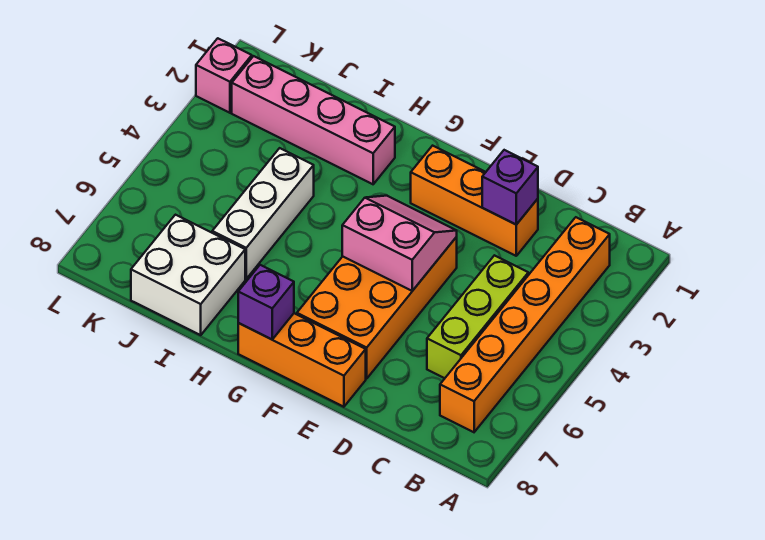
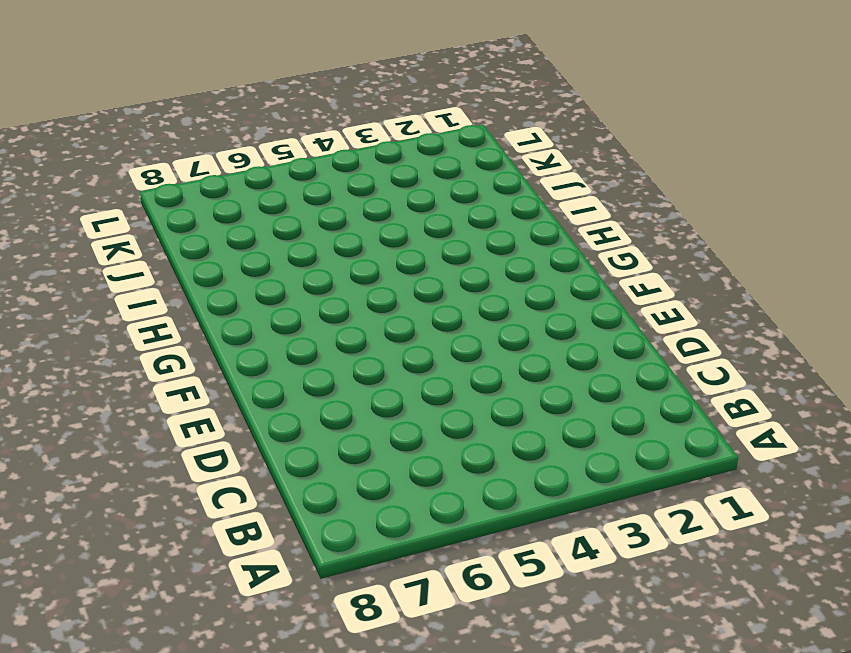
none -> orange 1x6 brick [440,217,610,432]
none -> lime 1x3 brick [427,255,528,378]
none -> orange 1x3 brick [411,146,538,256]

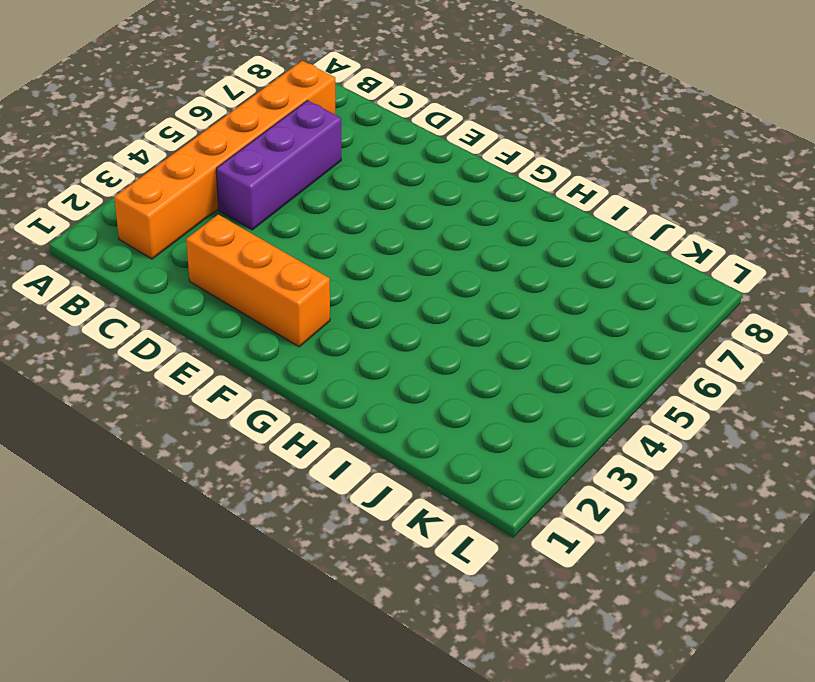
purple 1x3 brick [216,100,341,230] -> lime 1x3 brick [427,255,528,378]
none -> orange 2x4 brick [297,237,457,379]
none -> orange 1x3 brick [238,313,366,407]
none -> pink 1x4 brick [232,56,395,184]

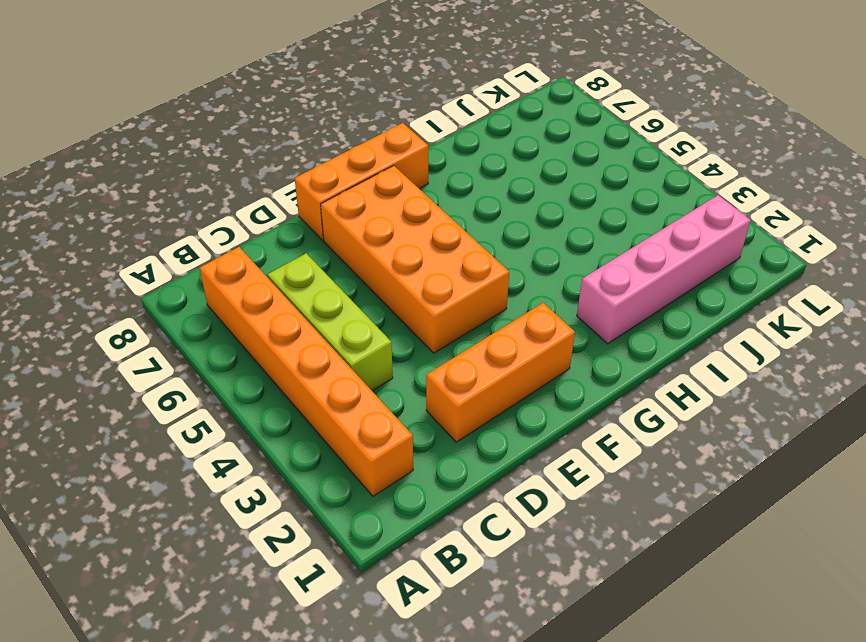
none -> white 1x3 brick [212,148,314,279]
none -> white 2x2 brick [131,215,245,335]
none -> pink 1x1 brick [196,38,252,113]

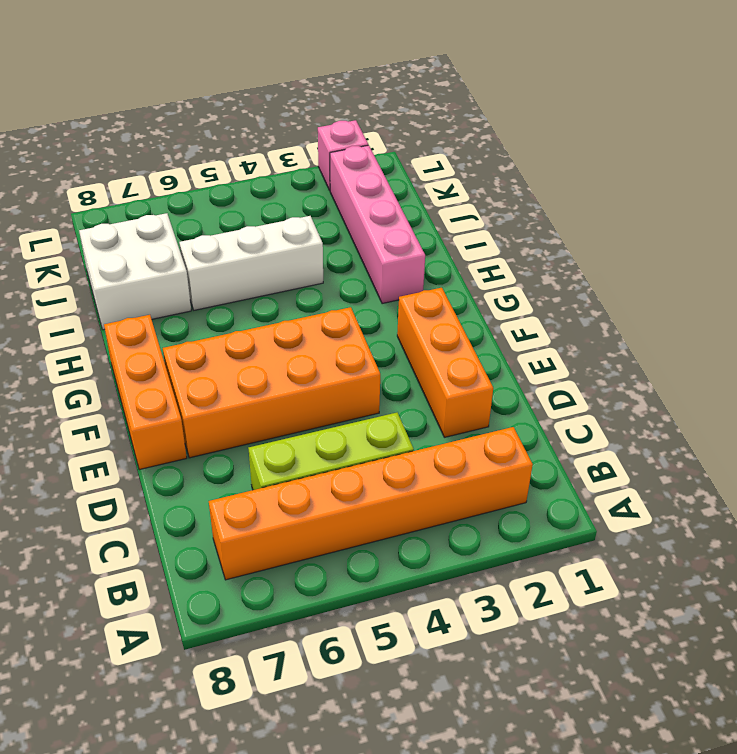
none -> purple 1x1 brick [482,150,538,225]
none -> pink 2x2 slope [342,196,457,291]
none -> purple 1x1 brick [238,265,294,339]

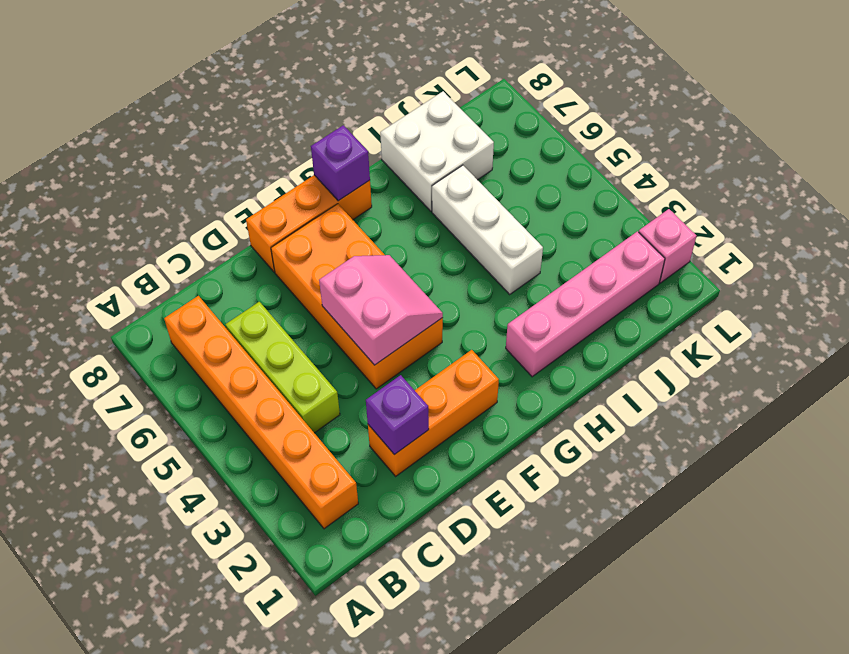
pink 2x2 slope [319,255,443,365] -> pink 2x2 slope turned to [342,196,457,291]

